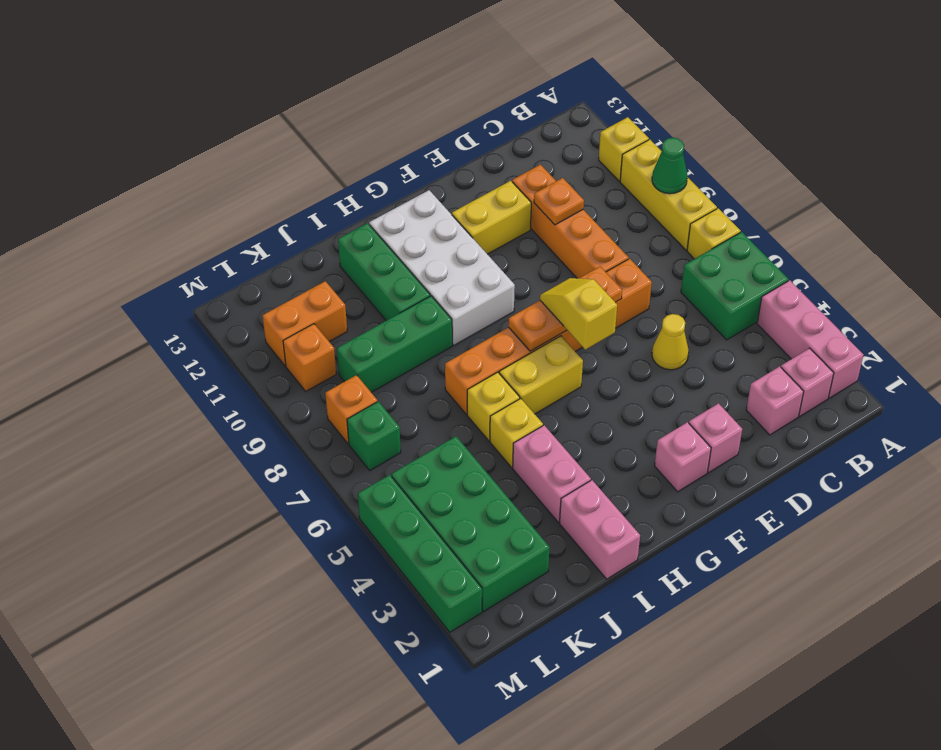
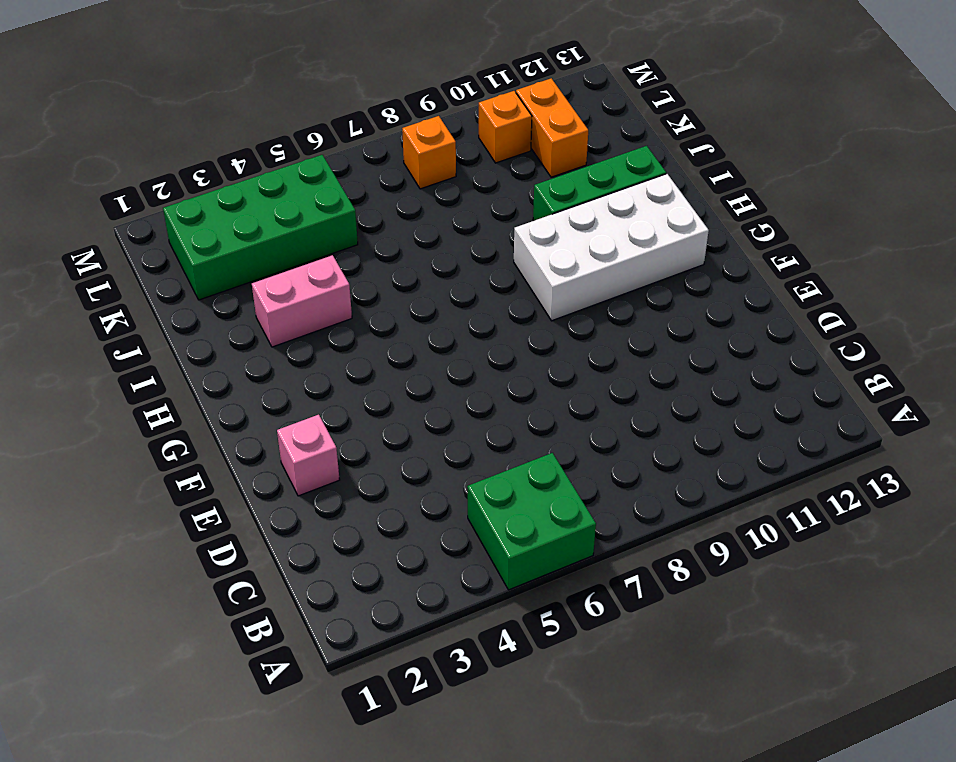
none -> pink 1x3 brick [757,280,863,398]
none -> yellow 1x1 brick [687,208,741,259]
none -> yellow 1x3 brick [620,140,717,250]
none -> yellow 1x1 brick [599,117,649,181]

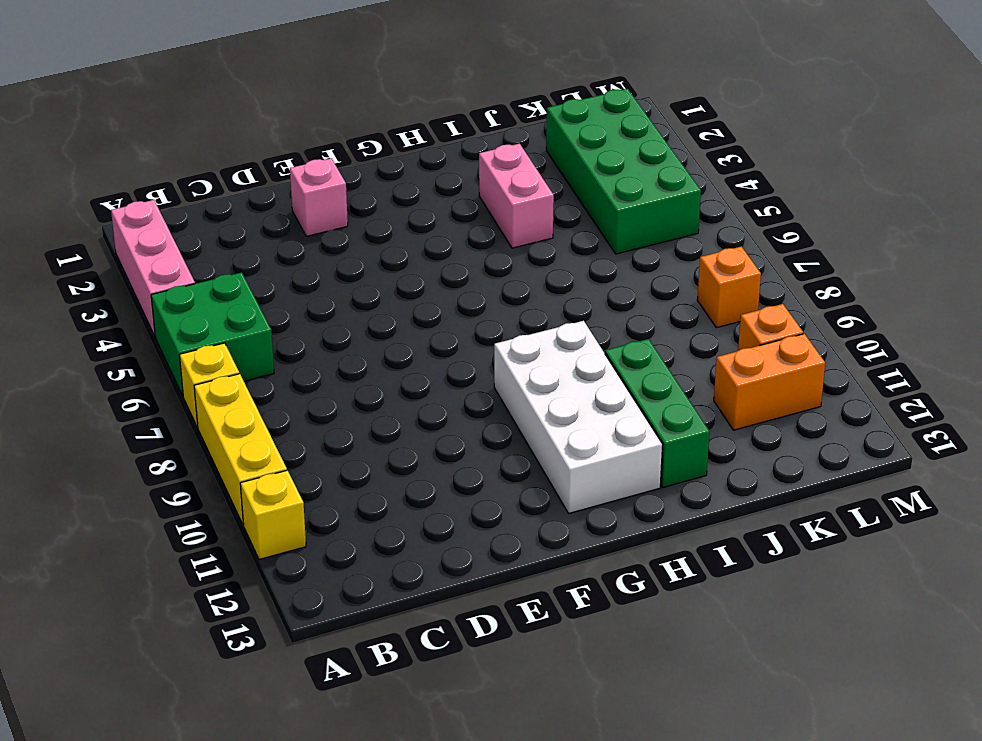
none -> pink 1x1 brick [781,348,834,416]
none -> pink 1x1 brick [746,366,804,435]
none -> yellow 1x1 cone [652,314,689,370]
none -> orange 1x6 brick [445,259,652,415]

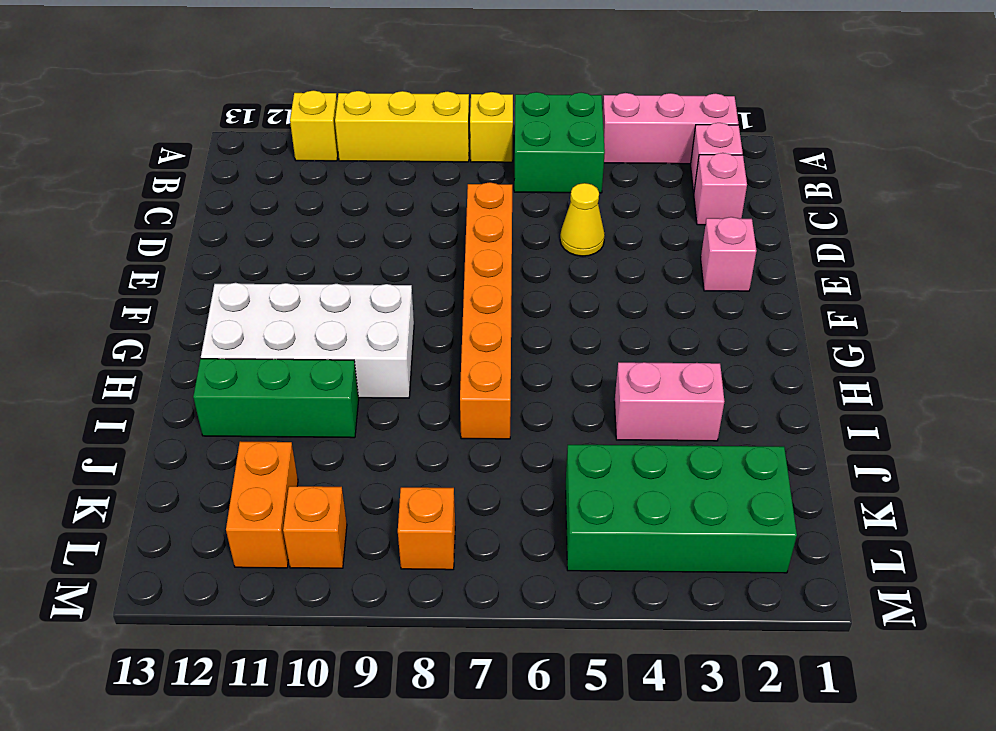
none -> orange 1x4 brick [512,165,629,279]
none -> yellow 1x2 brick [452,181,531,254]
none -> pink 1x1 brick [655,422,711,492]
none -> yellow 1x2 brick [499,336,583,414]

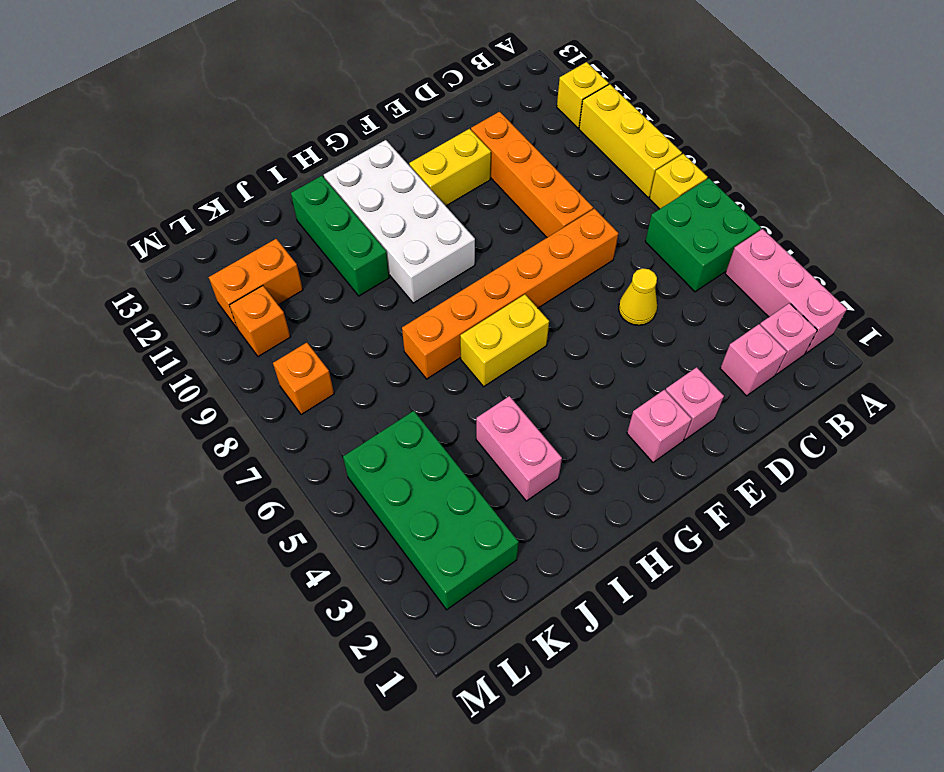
none -> pink 1x2 brick [560,480,640,579]
none -> yellow 1x1 brick [490,399,543,467]
none -> yellow 1x1 brick [467,372,520,441]
none -> green 1x3 brick [337,296,452,392]

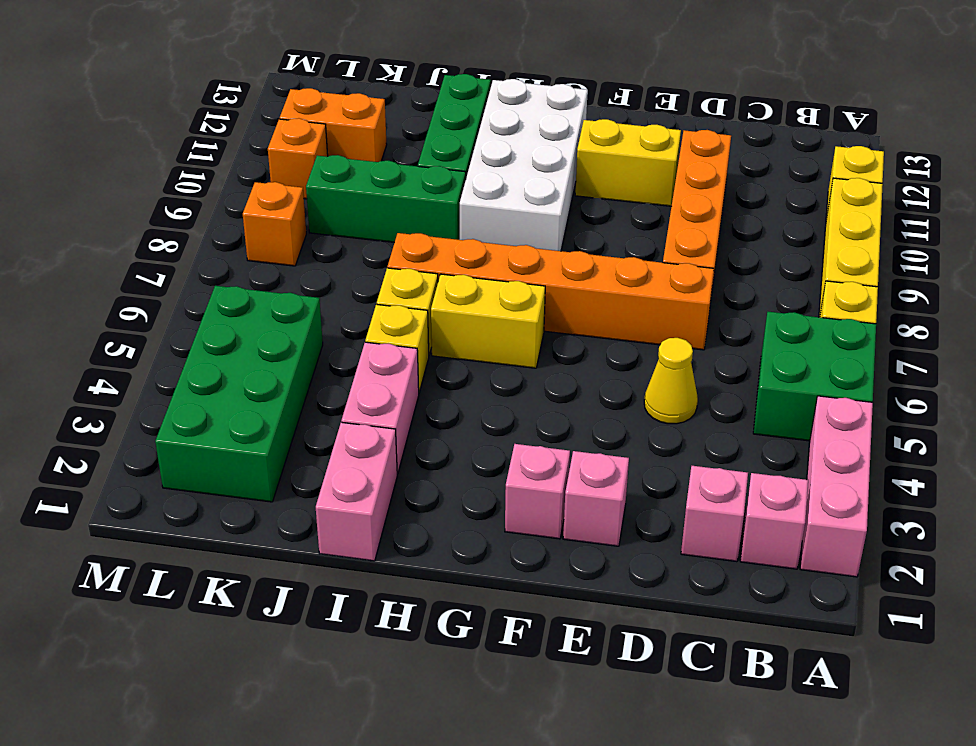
none -> green 1x1 brick [347,401,401,470]
none -> green 1x4 brick [358,475,482,632]
none -> green 1x1 cone [652,138,688,194]
none -> orange 1x1 plate [534,178,584,225]

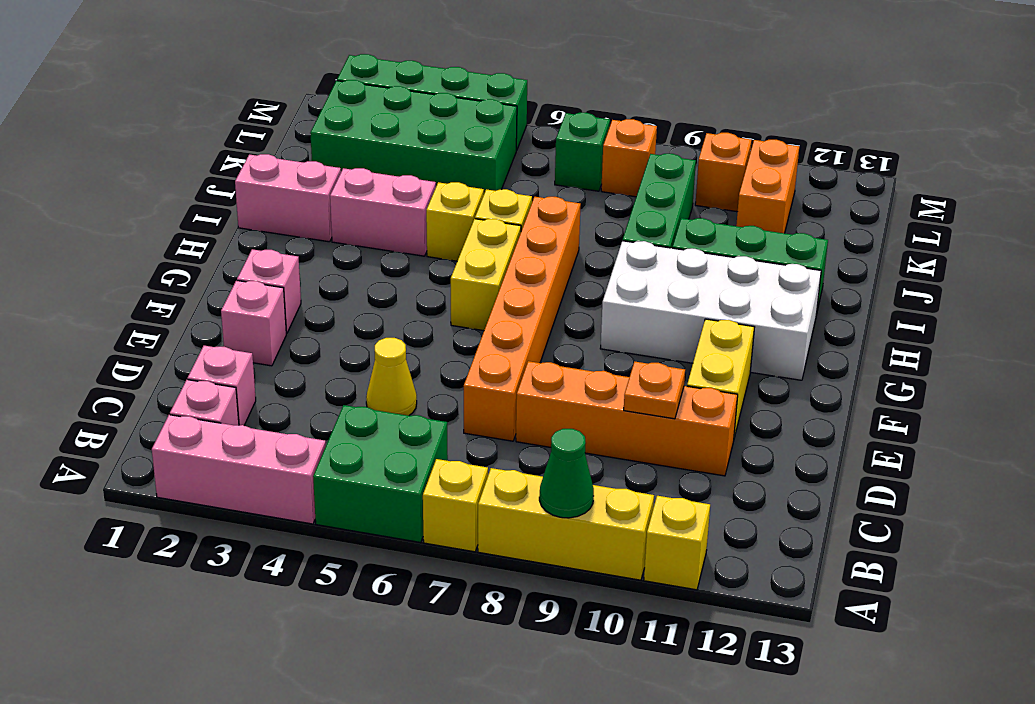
none -> orange 1x3 plate [508,266,622,351]
none -> yellow 1x2 slope [540,278,617,349]

